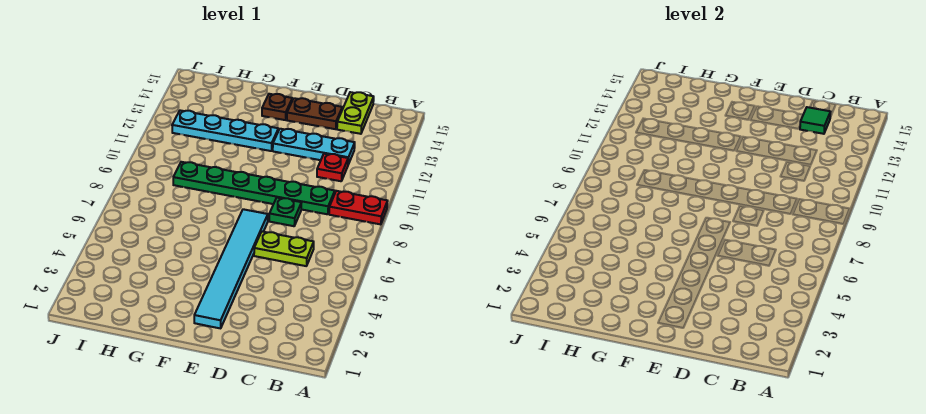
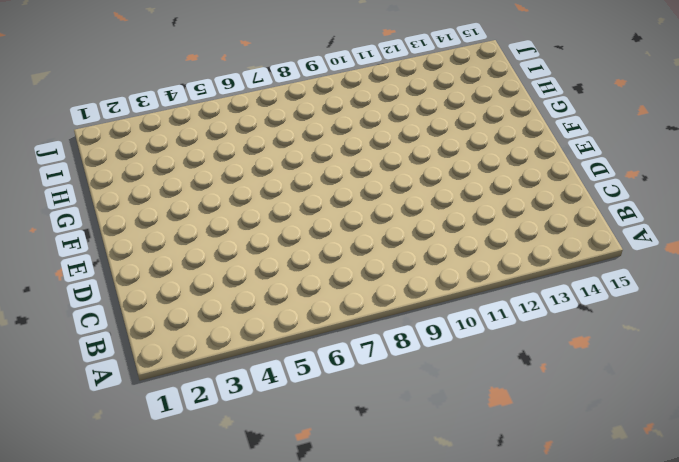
none -> red 1x2 plate [329,191,388,224]
none -> lime 1x2 plate [254,232,314,266]
none -> green 1x6 plate [173,162,335,214]

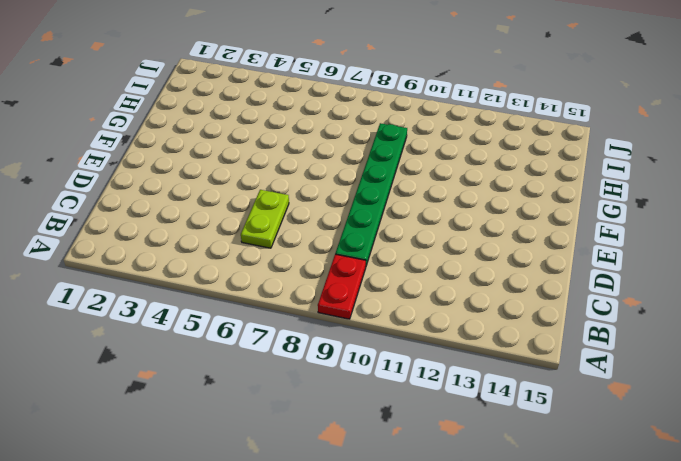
none -> red 1x1 plate [317,154,348,181]
none -> cyan 1x3 plate [273,129,355,164]
none -> lime 1x2 plate [337,92,374,134]

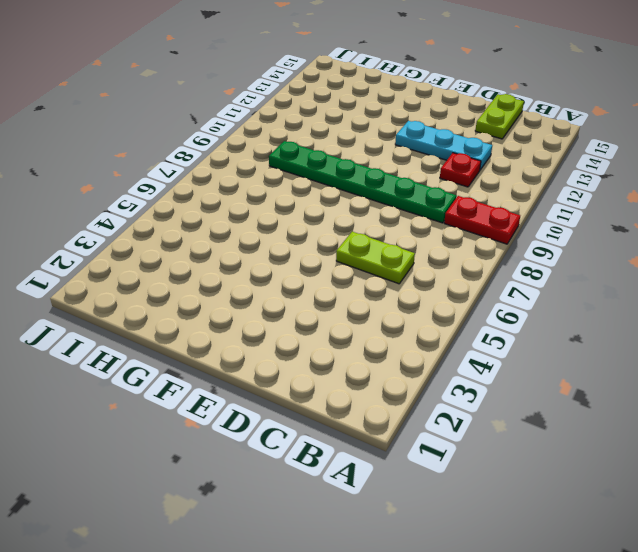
none -> green 1x1 plate [269,198,301,226]
none -> brown 1x2 plate [287,98,342,129]
none -> cyan 1x6 tile [194,209,268,328]

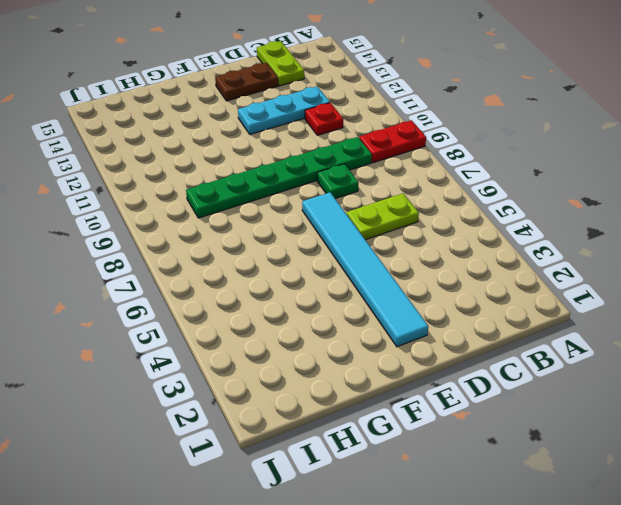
none -> cyan 1x4 plate [172,110,278,151]
none -> brown 1x1 plate [262,94,292,120]
none -> green 1x1 tile [800,107,830,134]

